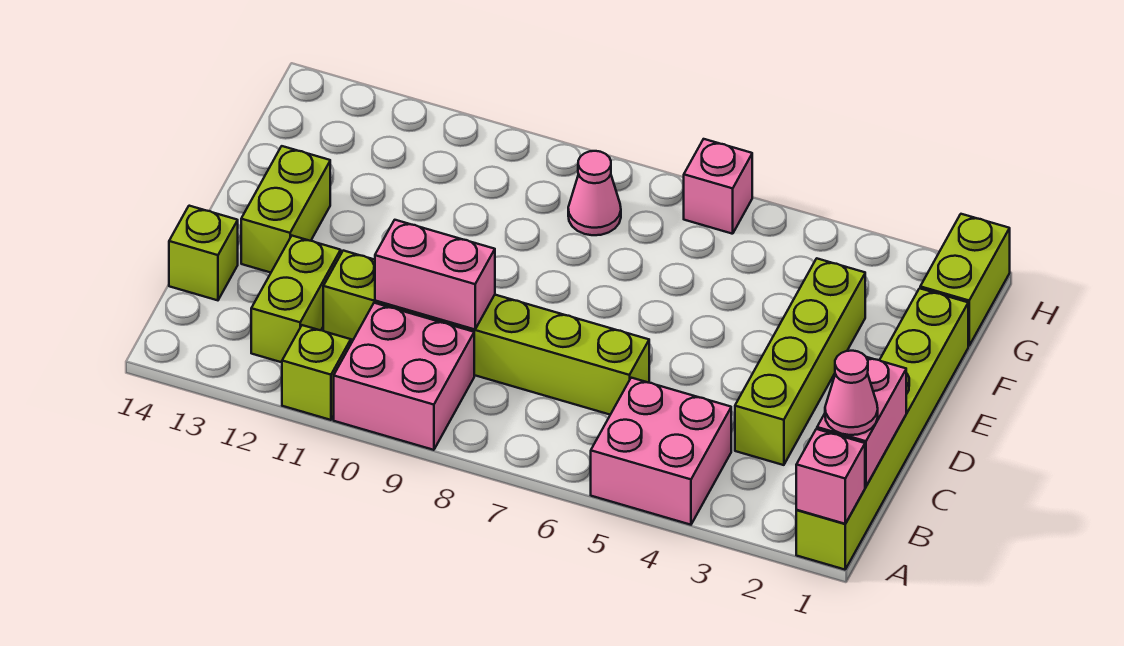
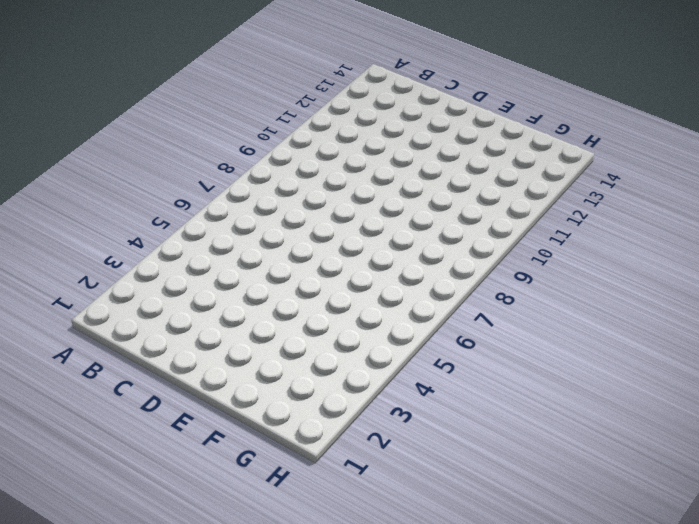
none -> lime 1x6 brick [796,288,968,570]
none -> pink 2x2 brick [591,378,731,525]
none -> pink 2x2 brick [334,303,474,450]

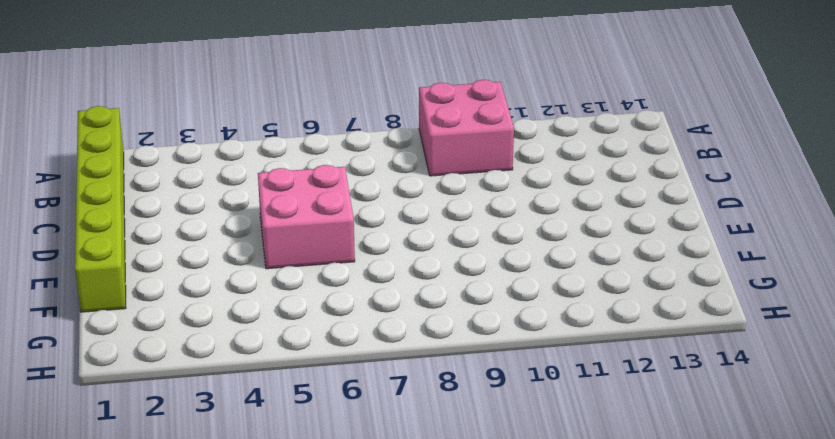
pink 2x2 brick [258,165,355,269] -> pink 2x2 brick moved to [591,378,731,525]
none -> lime 1x1 brick [282,325,351,420]
none -> lime 1x2 brick [251,236,341,362]
none -> lime 1x4 brick [735,259,865,465]

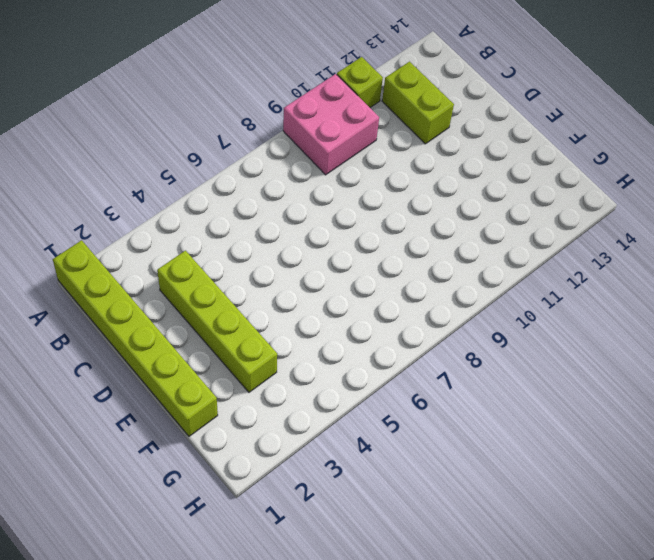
none -> pink 2x2 brick [591,378,731,525]
none -> lime 1x6 brick [323,251,649,415]
none -> lime 1x1 brick [169,206,238,300]

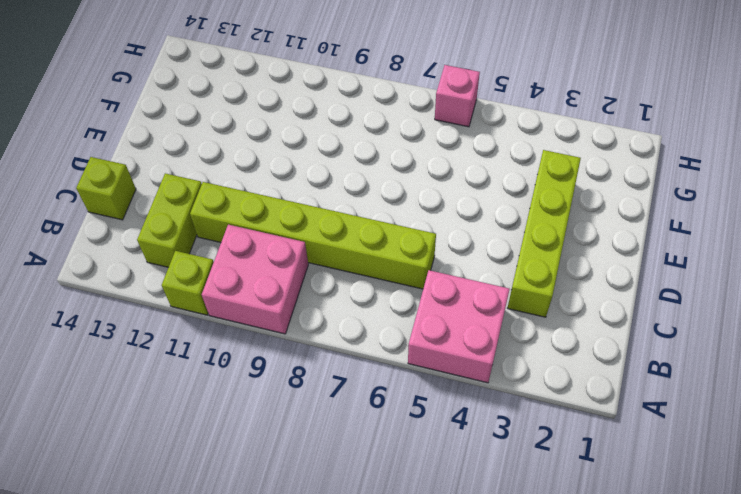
none -> lime 1x6 brick [796,288,968,570]
none -> lime 1x2 brick [241,146,330,273]
none -> lime 1x2 brick [920,214,1010,346]

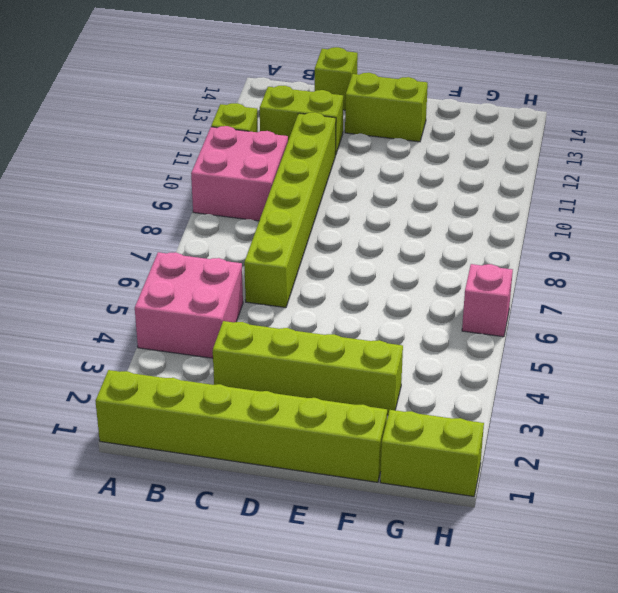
none -> pink 1x1 cone [568,151,621,235]
none -> pink 1x1 brick [796,429,865,524]
none -> pink 1x2 brick [817,357,906,487]

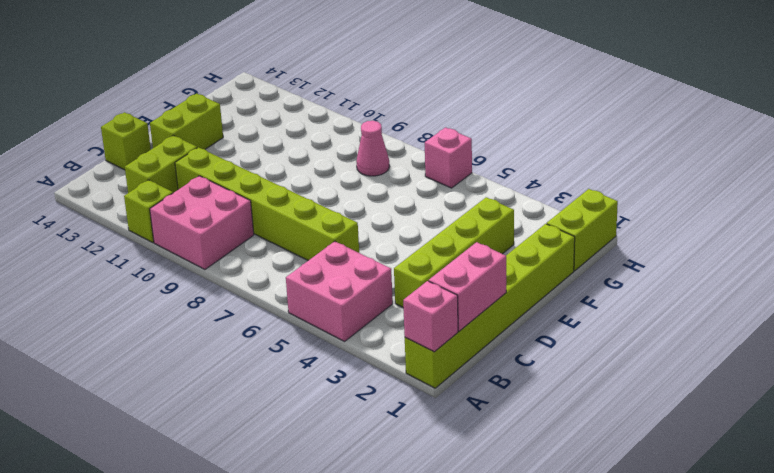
none -> pink 1x2 brick [375,220,495,329]
none -> pink 1x1 cone [825,351,878,435]

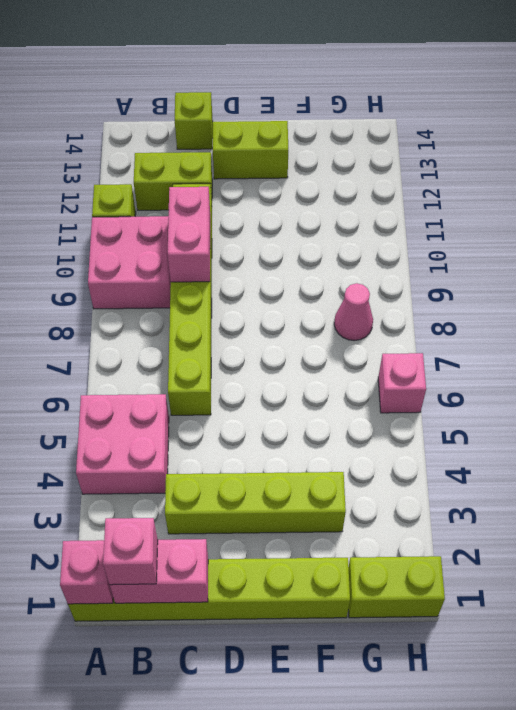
pink 1x1 brick [103,518,158,585] -> pink 1x1 cone [825,351,878,435]

